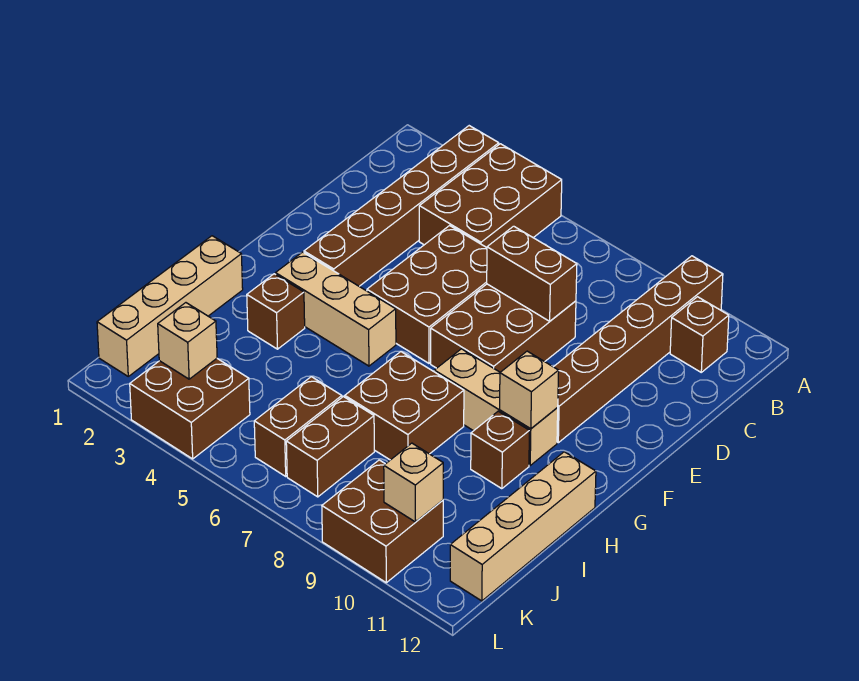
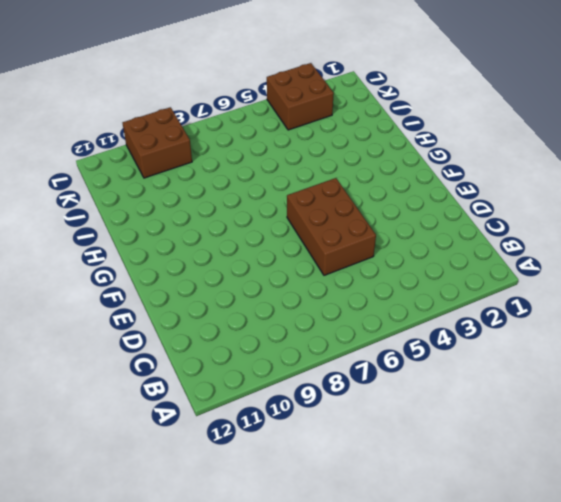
none -> brown 1x6 brick [304,126,499,286]
none -> brown 2x3 brick [419,144,562,247]
none -> brown 1x6 brick [554,256,723,443]

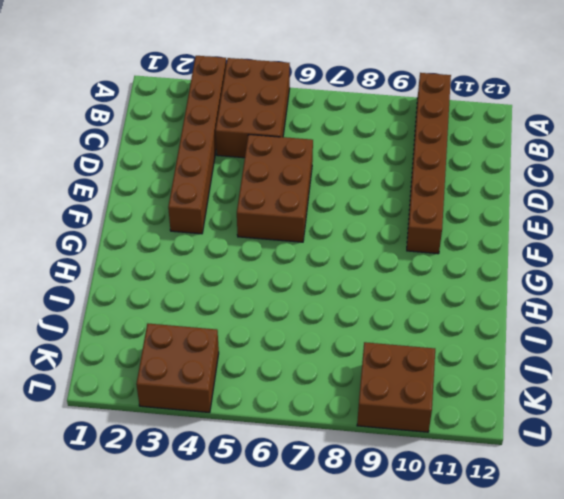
none -> brown 1x1 brick [670,297,729,372]
none -> brown 2x3 brick [431,284,576,372]
none -> tan 1x3 brick [276,252,396,366]

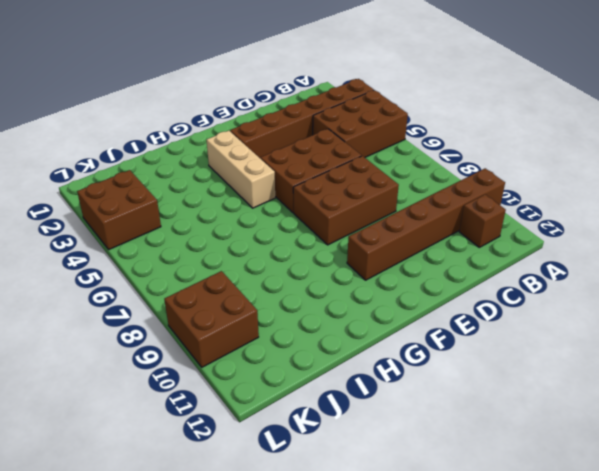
none -> tan 1x3 brick [434,349,558,465]
none -> tan 1x4 brick [97,236,243,376]
none -> brown 1x1 brick [247,274,305,349]

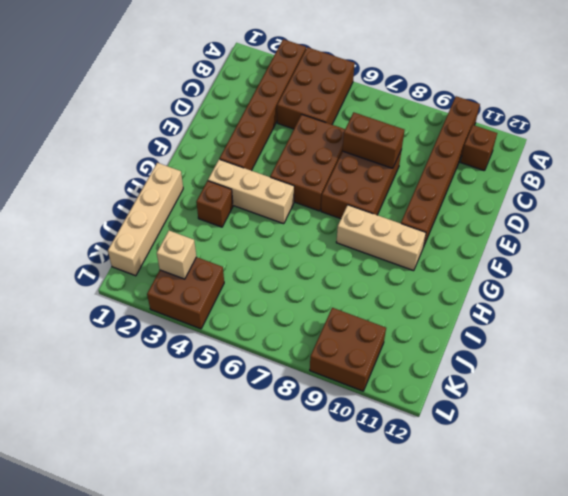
none -> brown 2x2 brick [345,352,464,460]
none -> brown 1x1 brick [471,411,529,489]
none -> tan 1x4 brick [450,452,596,601]

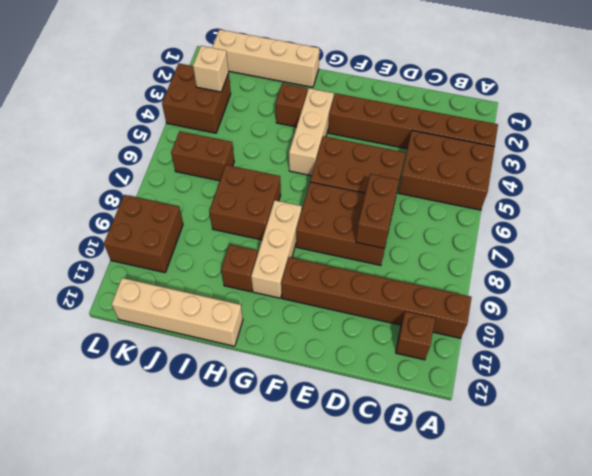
none -> brown 1x2 brick [286,397,374,497]
none -> tan 1x1 brick [500,351,559,429]
none -> tan 1x1 brick [384,443,443,522]

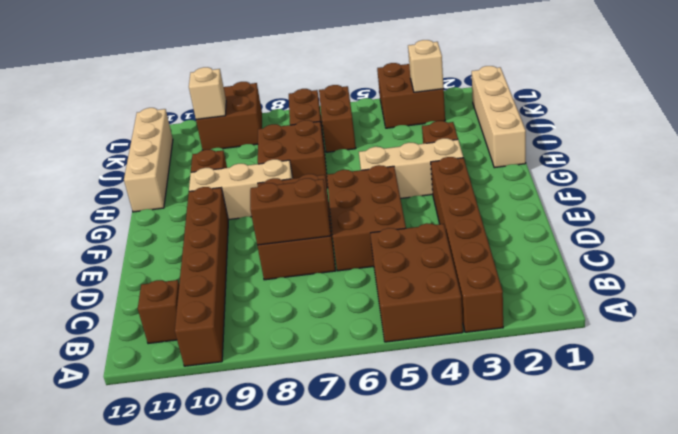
none -> tan 1x1 brick [500,351,559,429]

